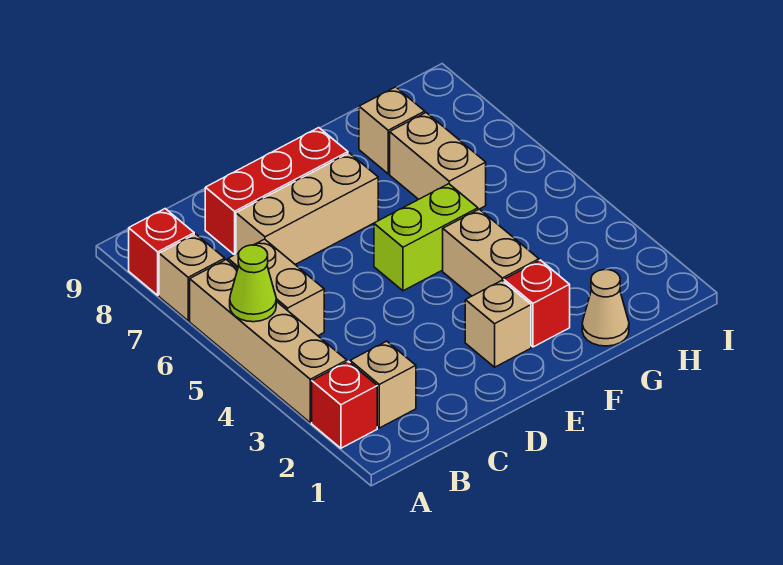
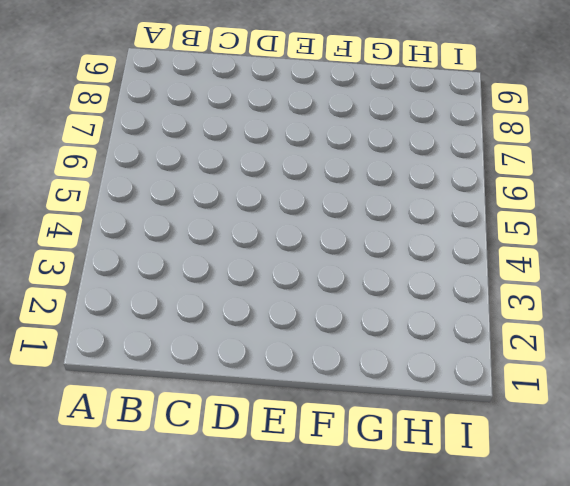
none -> red 1x1 brick [312,361,377,448]
none -> tan 1x4 brick [190,260,347,423]
none -> tan 1x1 brick [159,234,225,321]

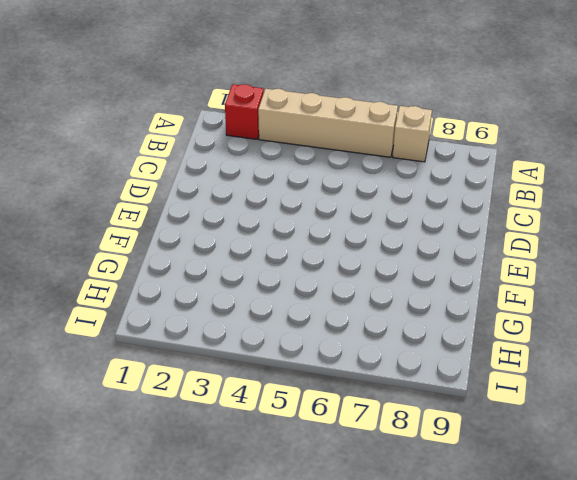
none -> red 1x1 brick [129,209,194,295]
none -> tan 1x1 brick [350,341,416,428]
none -> tan 1x2 brick [228,239,324,336]

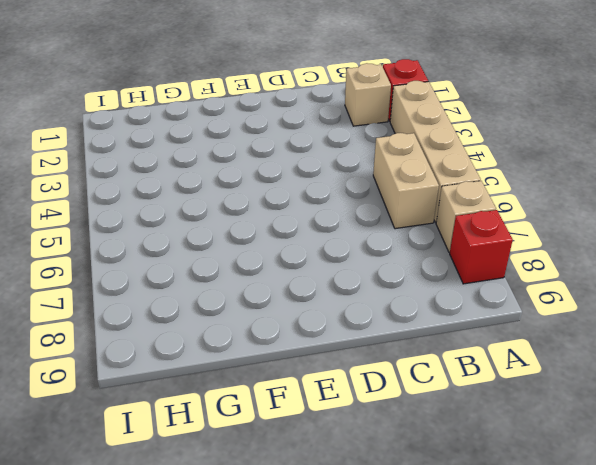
none -> tan 1x3 brick [236,153,378,265]
none -> red 1x3 brick [205,128,348,255]
none -> tan 1x1 brick [465,281,531,367]

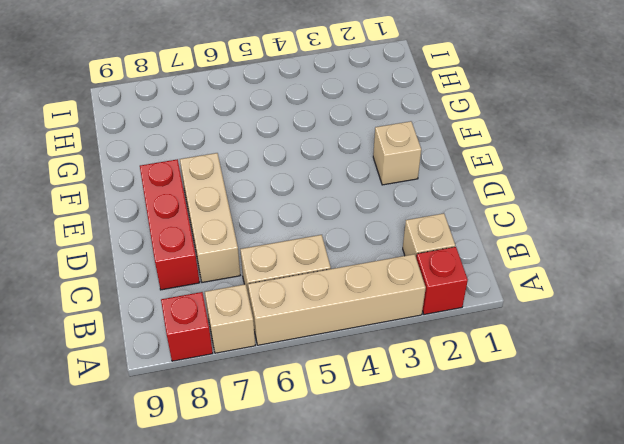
none -> lime 1x2 brick [374,184,478,291]
none -> red 1x1 brick [504,260,570,347]
none -> tan 1x2 brick [443,209,539,296]

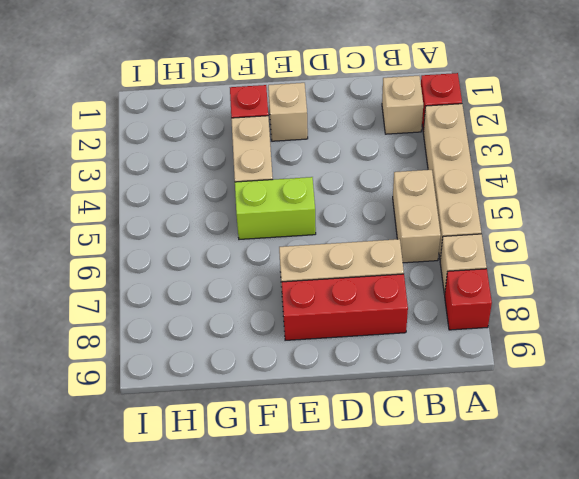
none -> tan 1x1 cone [582,270,629,346]
none -> tan 1x2 brick [390,113,486,210]
none -> tan 1x1 brick [359,87,425,174]

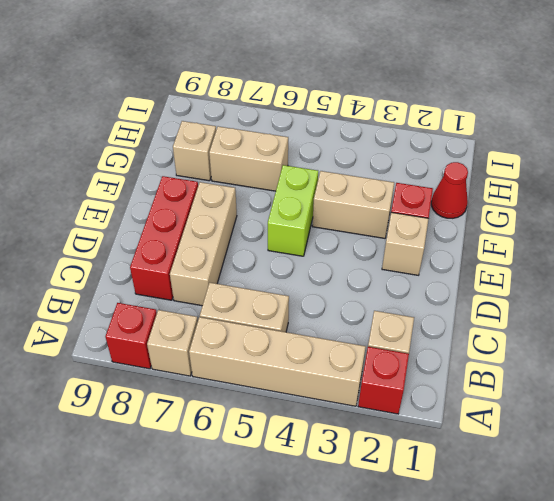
red 1x1 cone [431,162,468,218] -> tan 1x1 cone [582,270,629,346]
none -> lime 1x1 cone [230,245,276,322]

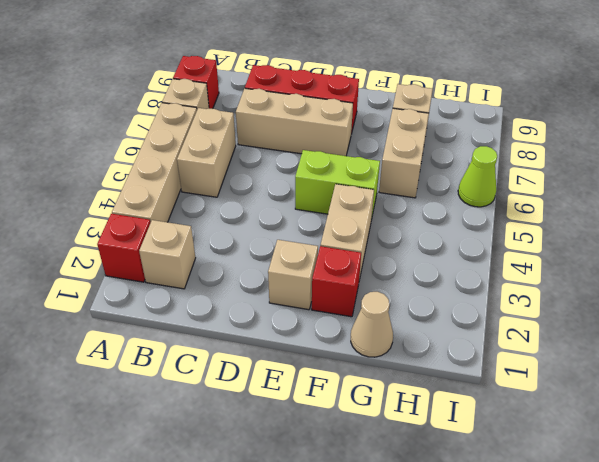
lime 1x1 cone [458,146,497,207] -> lime 1x1 cone moved to [230,245,276,322]

